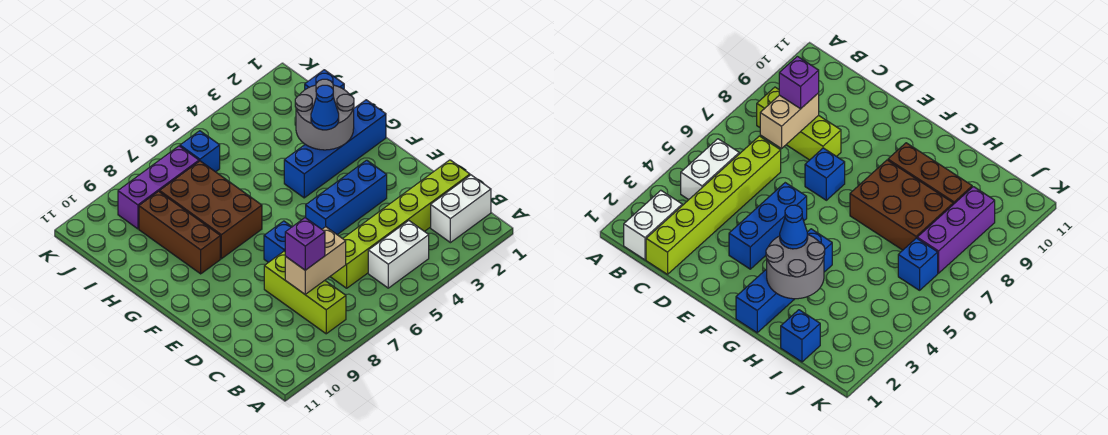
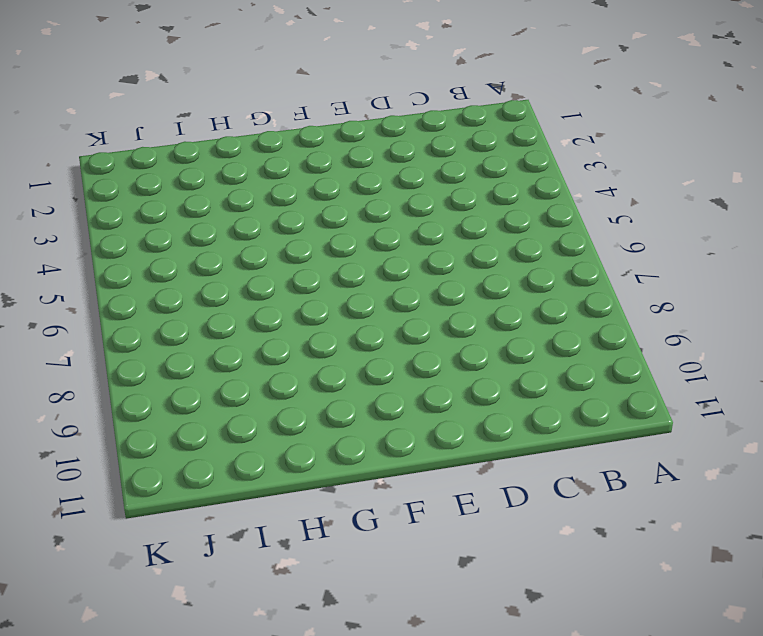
none -> white 1x2 brick [431,175,491,243]
none -> white 1x2 brick [368,221,429,288]
none -> lime 1x3 brick [264,251,346,334]

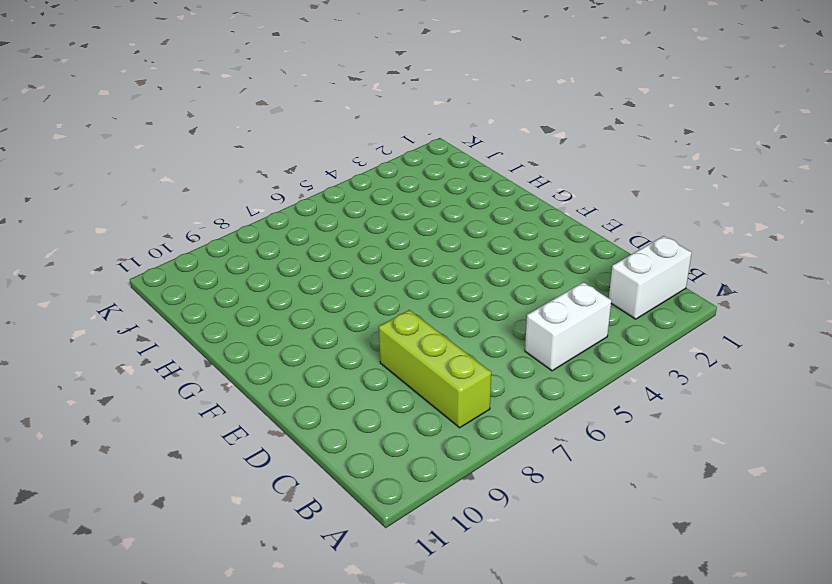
none -> lime 1x6 brick [330,160,470,288]
none -> blue 1x3 brick [306,160,387,235]
none -> blue 1x1 brick [264,221,292,263]

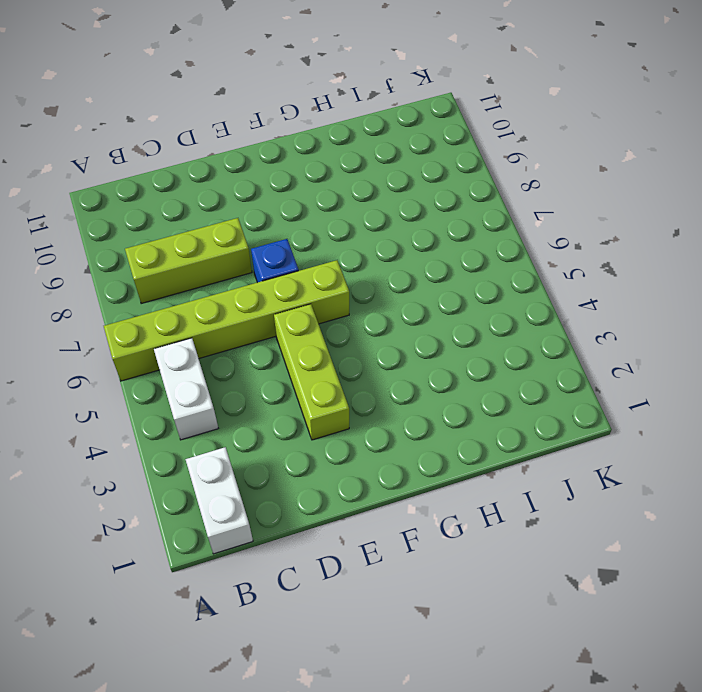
lime 1x6 brick [104,260,349,381] -> lime 1x6 brick turned to [330,160,470,288]
lime 1x3 brick [274,304,349,440] -> blue 1x3 brick [306,160,387,235]
none -> blue 1x4 brick [284,100,386,198]
none -> brown 2x3 brick [160,161,262,259]
none -> brown 1x3 brick [139,191,220,274]

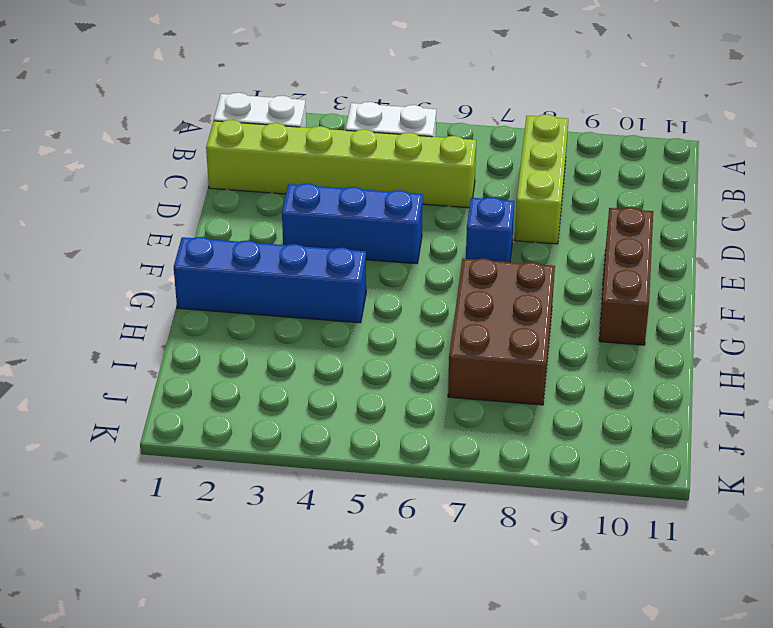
brown 1x3 brick [599,207,653,345] -> brown 1x3 brick moved to [139,191,220,274]
none -> blue 1x1 brick [305,70,344,90]
none -> blue 1x1 brick [180,131,220,172]
none -> purple 1x3 brick [118,146,199,229]

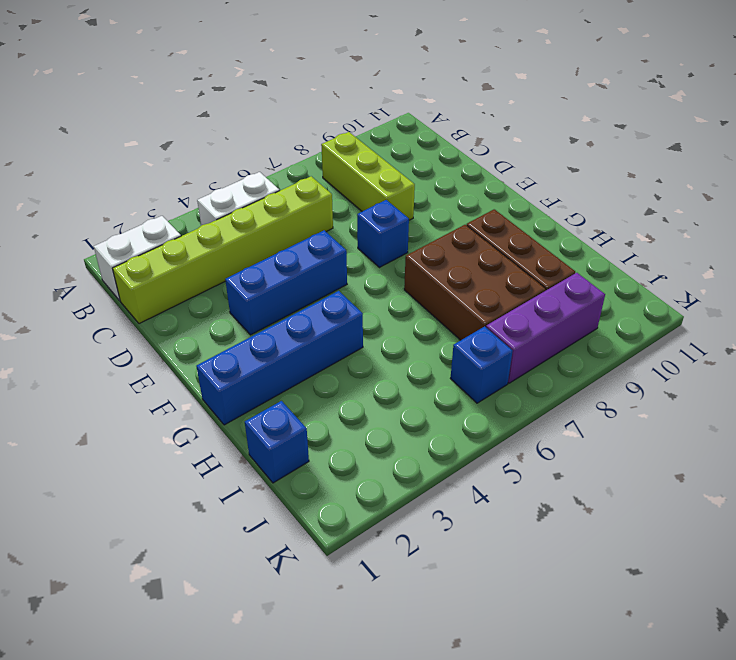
none -> tan 1x2 brick [285,227,346,295]
none -> grey 2x2 round brick [295,79,354,150]
none -> purple 1x1 brick [285,218,325,270]

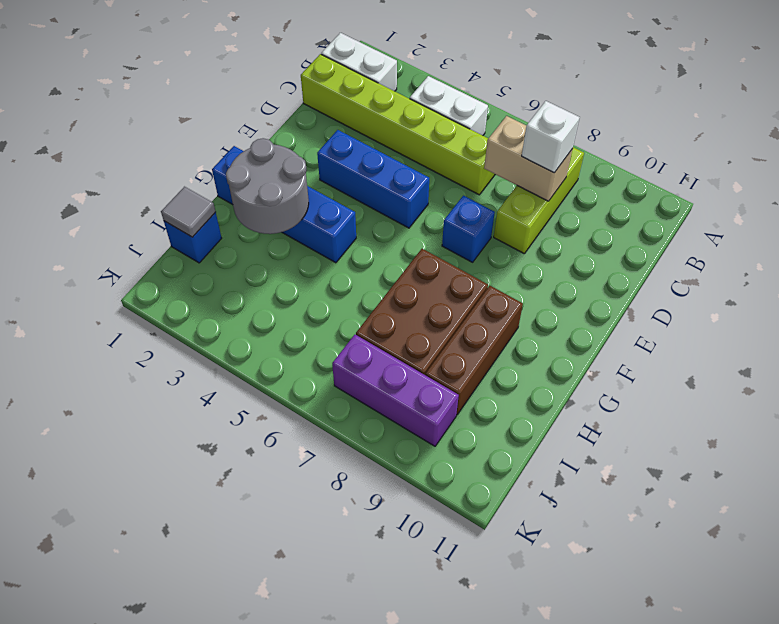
white 1x1 brick [522,101,580,173] -> purple 1x1 brick [285,218,325,270]
grey 1x1 tile [161,187,216,237] -> none
none -> blue 1x1 brick [180,131,220,172]
none -> blue 1x1 cone [311,85,339,130]

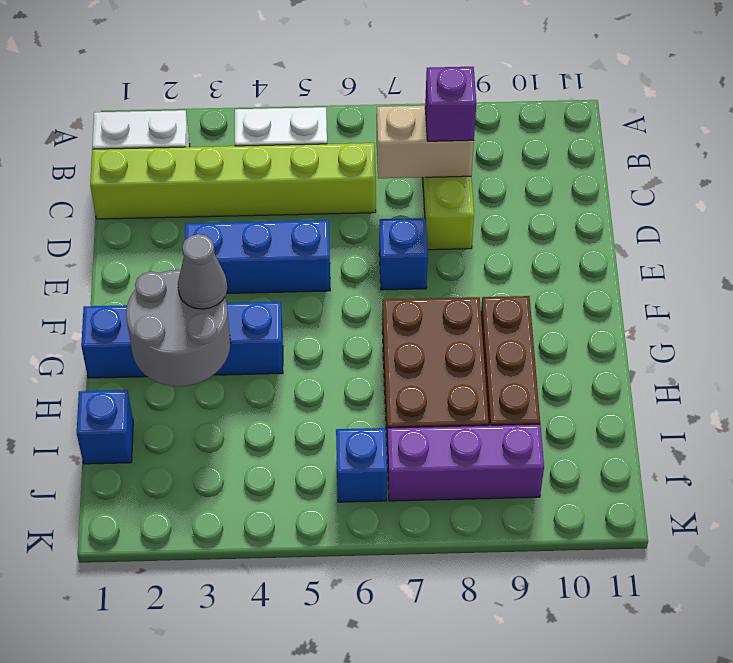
grey 1x1 cone [178,234,227,309] -> blue 1x1 cone [311,85,339,130]

